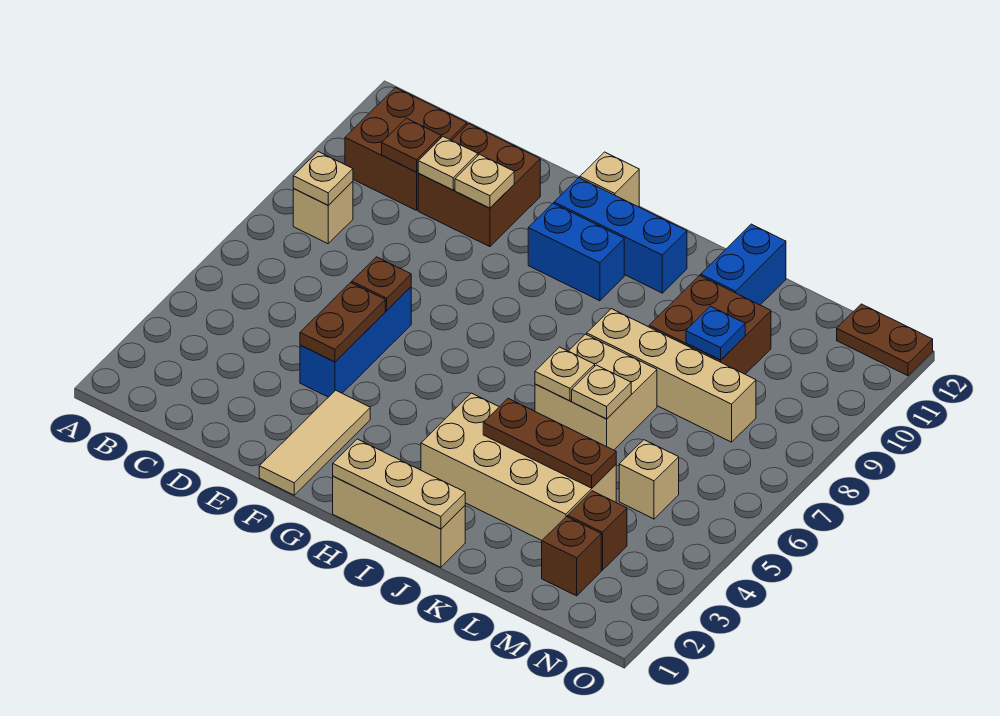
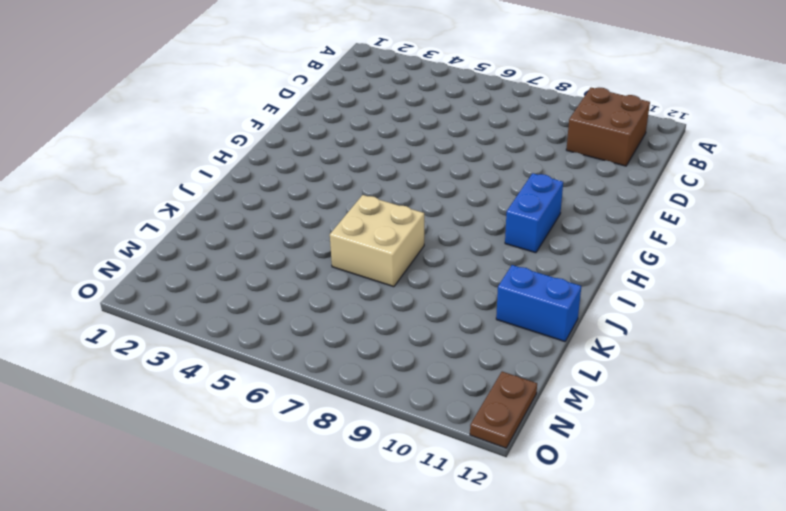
none -> tan 1x1 brick [293,181,353,244]
none -> brown 2x2 brick [418,124,540,247]
none -> blue 1x3 brick [300,287,411,397]

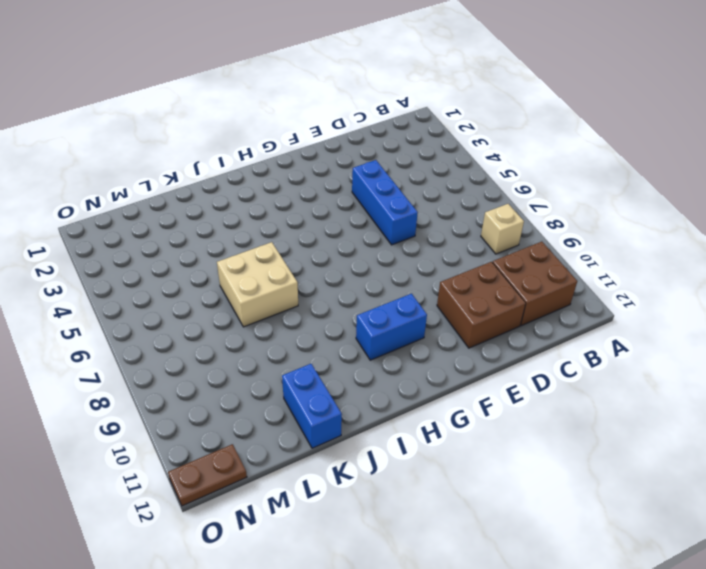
none -> tan 1x3 tile [259,390,370,495]
none -> blue 1x3 brick [554,178,687,293]
none -> tan 1x1 brick [580,152,639,207]

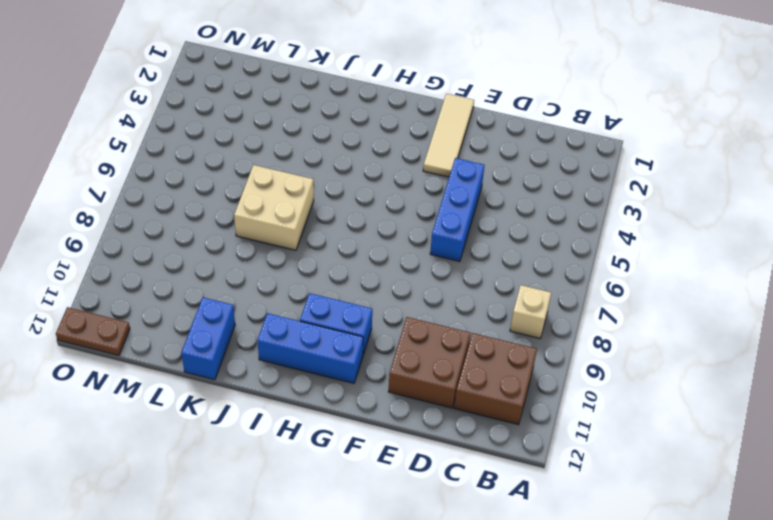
none -> tan 1x1 brick [580,152,639,207]
none -> tan 1x3 brick [333,476,465,567]
none -> tan 2x4 brick [421,393,616,540]

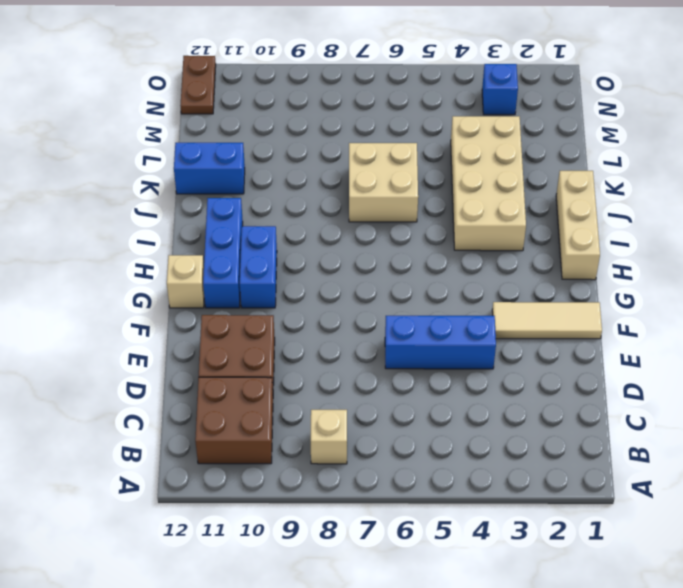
blue 1x1 brick [482,64,518,115] -> none
none -> tan 1x4 brick [587,309,756,442]
none -> brown 2x2 brick [649,275,771,374]
none -> brown 1x1 brick [542,517,601,596]

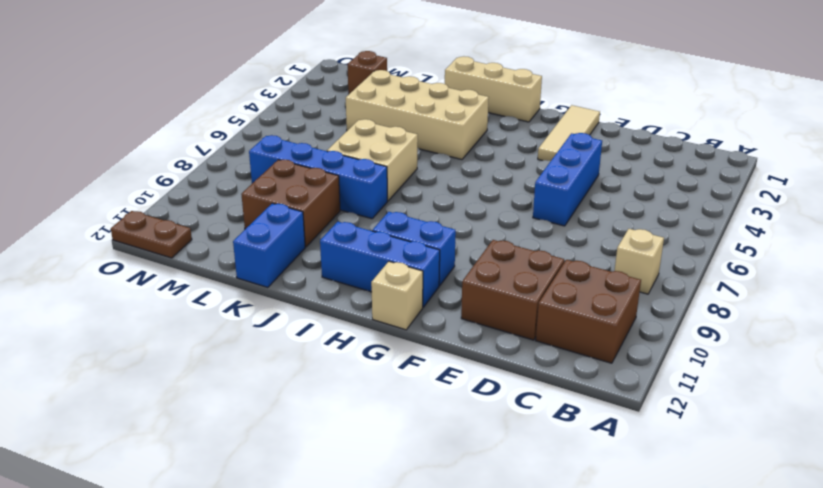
blue 1x4 brick [249,135,387,219] -> tan 1x4 brick [587,309,756,442]
none -> brown 1x1 brick [568,491,627,570]
none -> tan 1x1 brick [619,440,679,519]
none -> tan 1x1 plate [293,152,353,205]

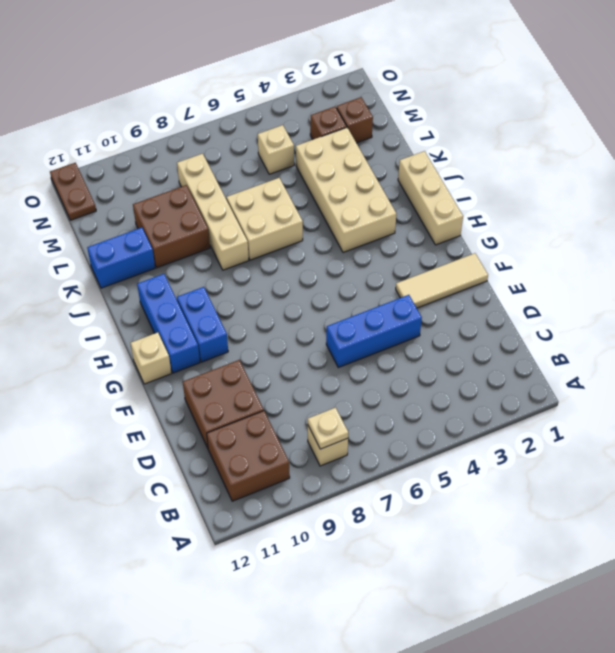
none -> brown 1x1 plate [382,118,441,172]
none -> tan 1x1 plate [418,137,478,190]
none -> brown 1x2 plate [300,283,385,362]

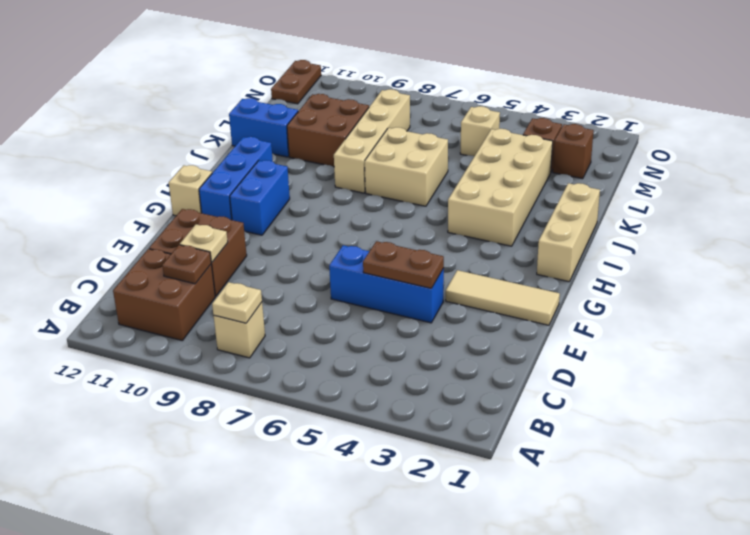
none -> brown 1x1 plate [352,257,411,311]
none -> tan 1x1 plate [455,154,514,208]
none -> tan 1x3 plate [333,439,465,529]

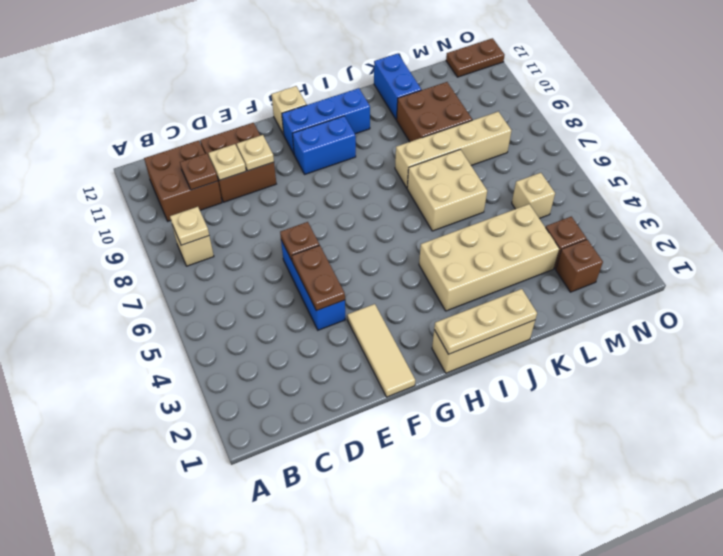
none -> brown 1x3 plate [483,398,616,488]
none -> tan 1x1 plate [535,347,595,401]
none -> tan 1x1 plate [572,365,631,419]

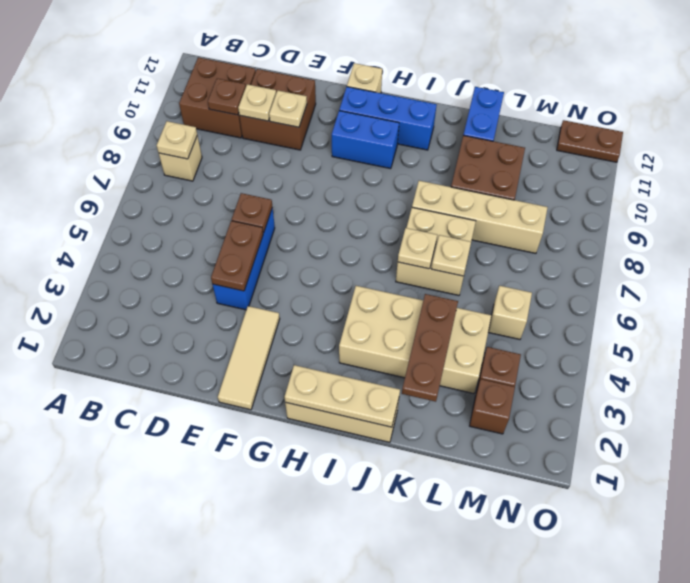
brown 1x3 plate [402,294,458,402] -> brown 1x3 plate turned to [483,398,616,488]
none -> blue 1x1 plate [686,306,745,360]

